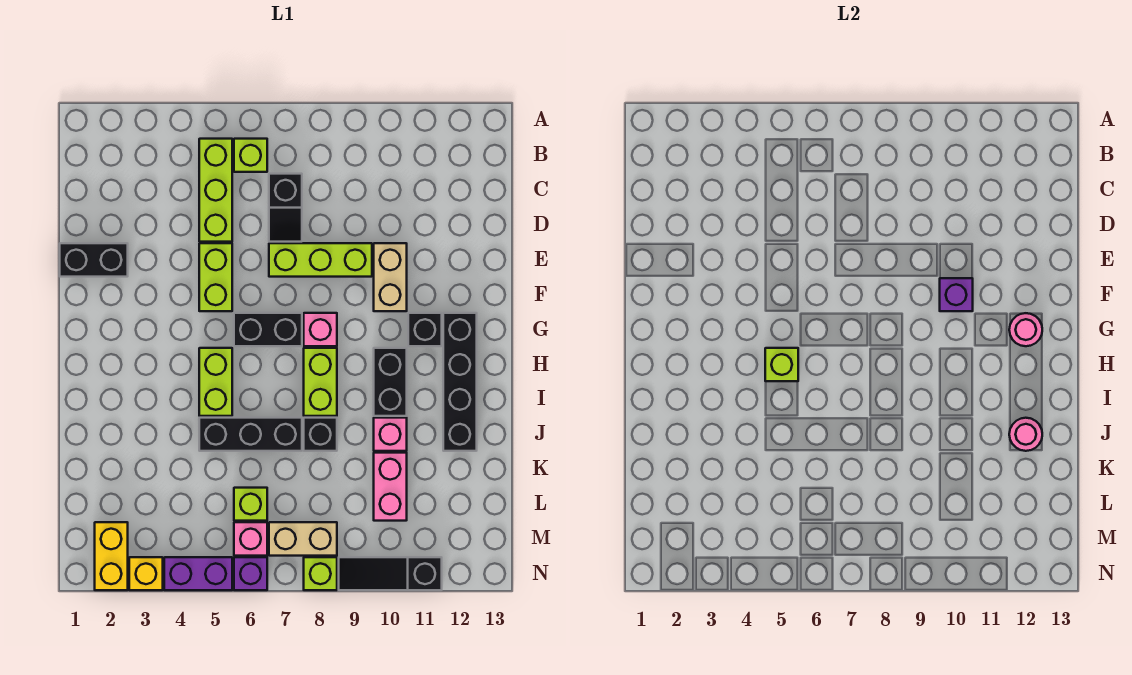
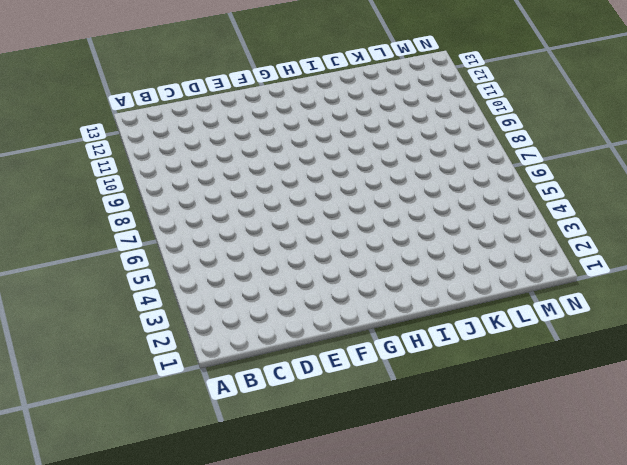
none -> lime 1x3 brick [199,139,232,242]
none -> lime 1x1 brick [234,139,267,172]
none -> black 1x2 slope [269,174,302,242]
none -> black 1x2 brick [60,243,128,277]

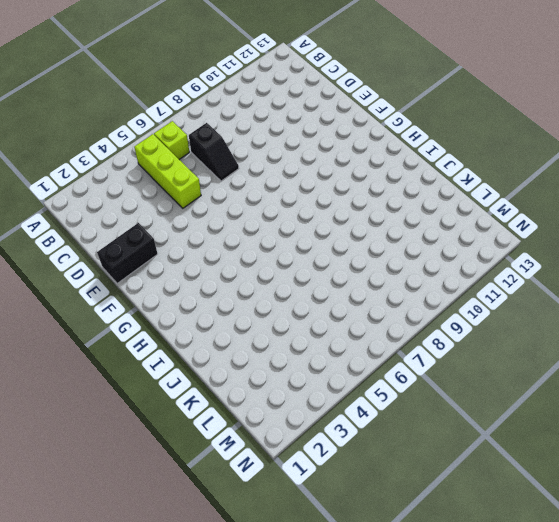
none -> lime 1x2 brick [199,243,232,311]
none -> lime 1x3 brick [269,243,372,277]
none -> tan 1x2 brick [374,243,407,311]
none -> black 1x2 brick [234,313,302,346]

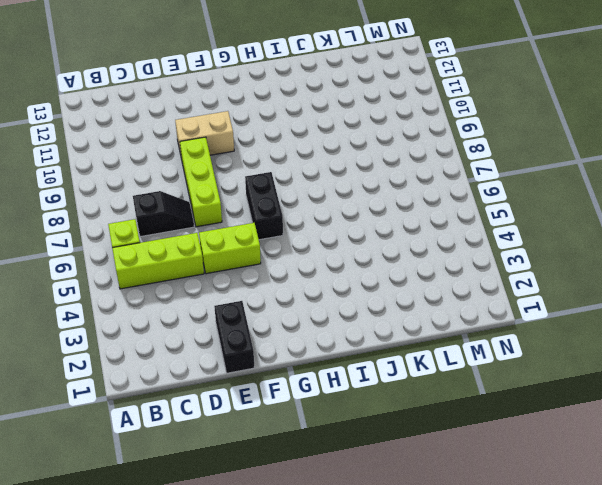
none -> pink 1x1 brick [304,313,337,346]
none -> black 1x1 brick [408,313,442,346]
none -> black 1x4 brick [443,313,477,451]
none -> lime 1x2 brick [199,348,232,416]

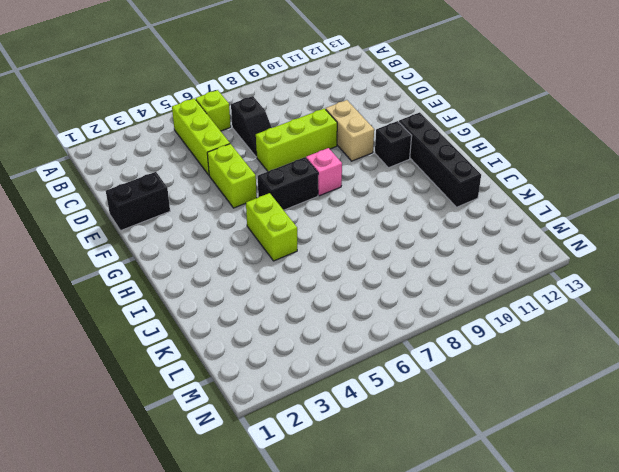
none -> lime 1x2 brick [304,348,337,416]
none -> black 1x2 brick [374,348,407,416]
none -> black 1x3 brick [199,418,302,451]
none -> black 1x1 brick [304,418,337,451]

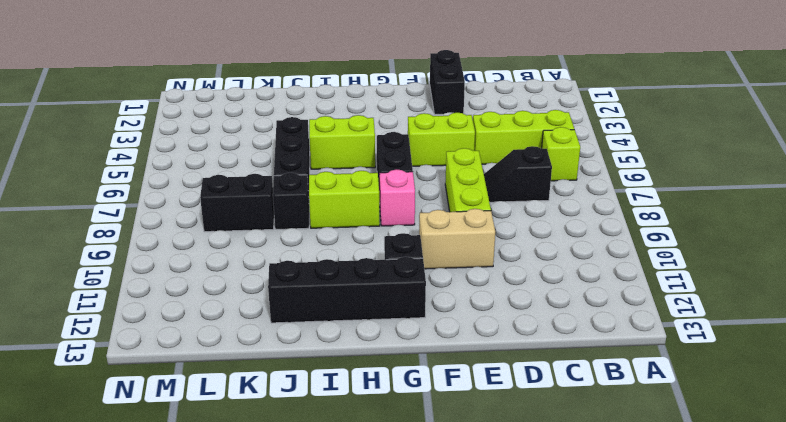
black 1x2 brick [200,174,274,232] -> black 1x2 brick moved to [374,348,407,416]
none -> pink 1x1 brick [374,418,407,451]
none -> pink 1x2 brick [374,453,407,521]
none -> lime 1x1 brick [234,488,267,521]
none -> yellow 1x2 brick [95,522,128,590]

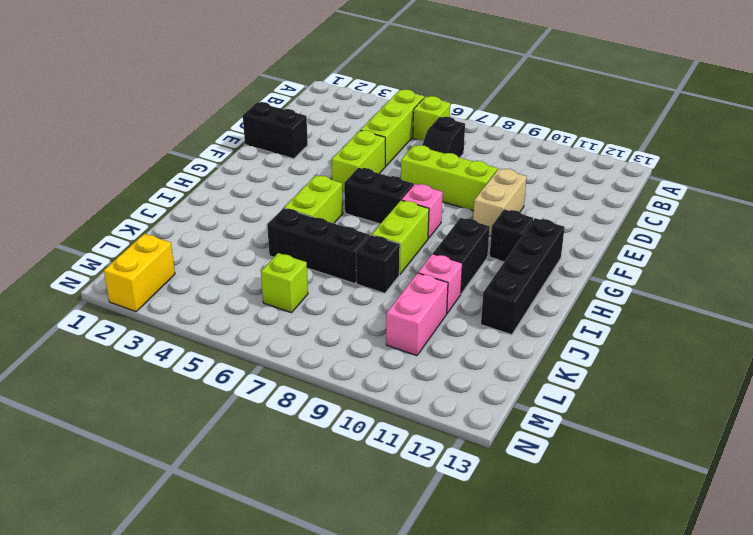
none -> pink 1x1 brick [234,522,267,556]
none -> tan 1x2 brick [269,522,337,556]
none -> yellow 1x1 brick [129,557,163,590]
none -> purple 1x2 brick [164,557,232,590]

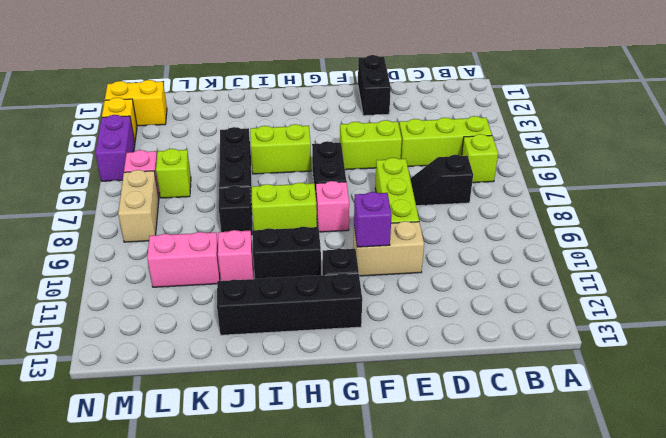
none -> purple 1x1 brick [234,557,267,590]
none -> lime 1x1 brick [304,557,337,590]
none -> black 1x3 slope [339,557,442,590]
none -> pink 1x1 round brick [1009,313,1042,346]

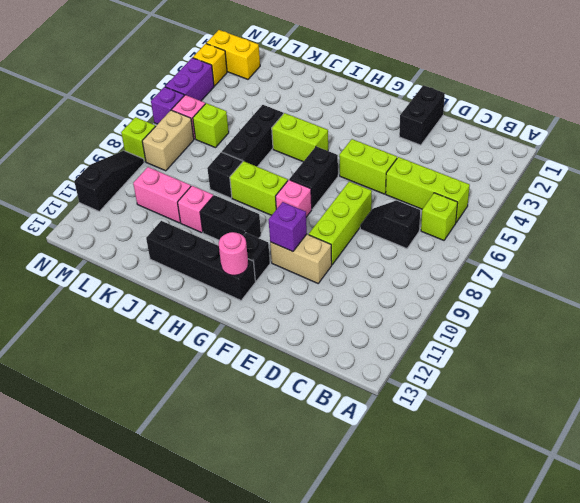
none -> lime 1x1 brick [765,348,798,381]
none -> pink 1x1 round brick [1009,418,1042,451]

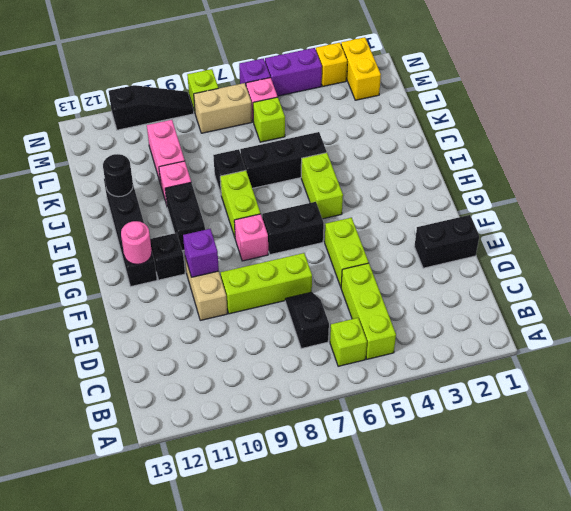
black 1x1 round brick [103,154,133,197] -> pink 1x1 round brick [1009,418,1042,451]
none -> lime 1x1 brick [765,348,798,381]

